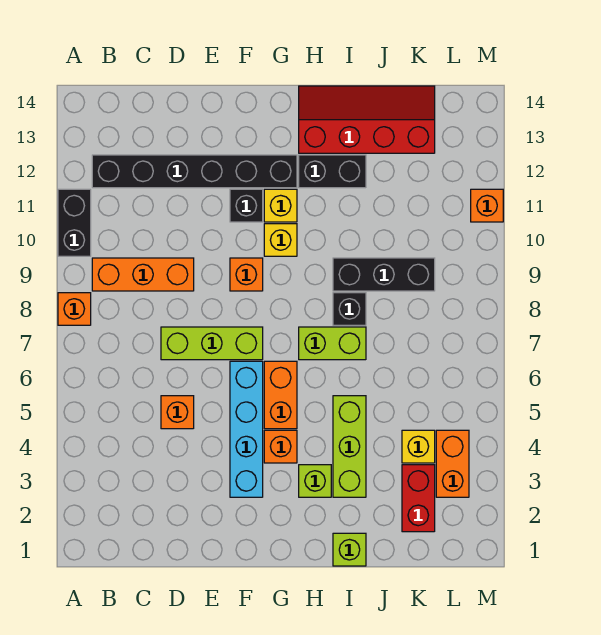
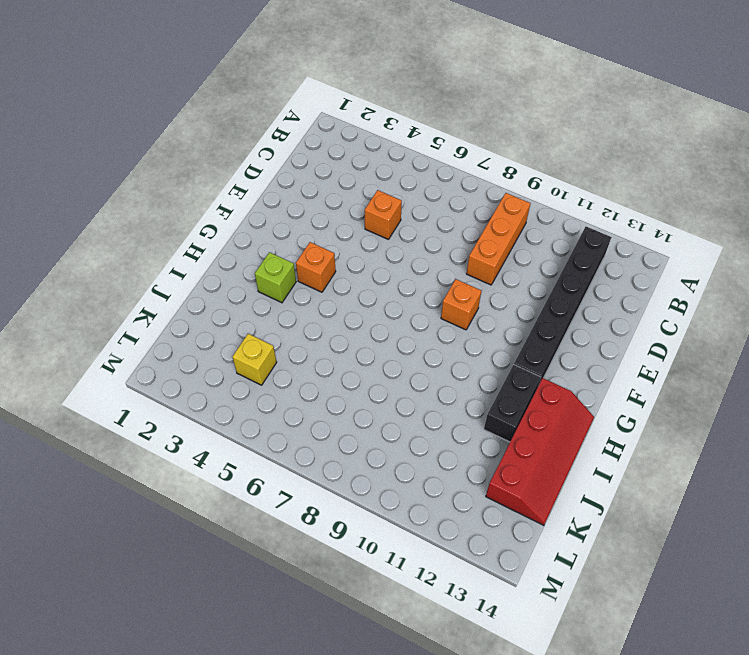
none -> orange 1x1 brick [58,293,91,325]
none -> black 1x2 brick [58,189,91,256]
none -> lime 1x3 brick [161,327,263,360]

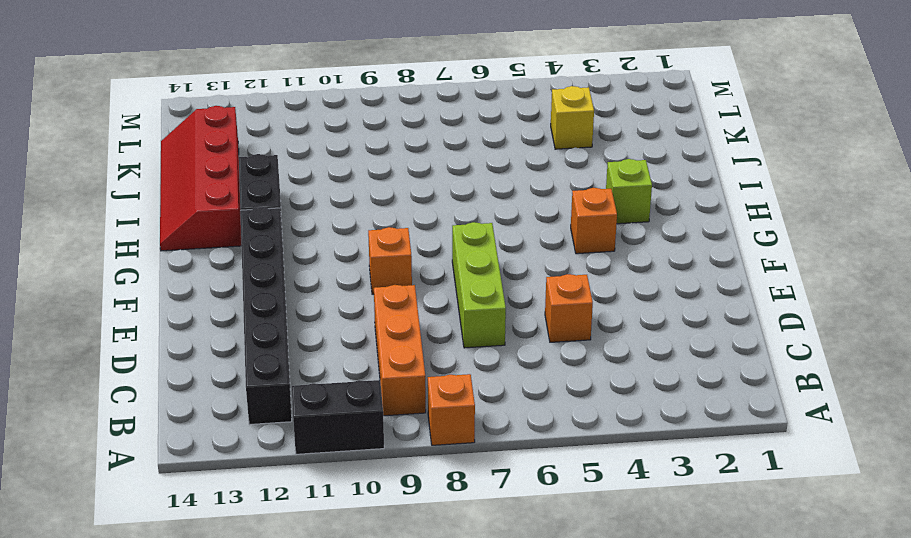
none -> cyan 1x4 brick [230,361,263,497]
none -> black 1x1 brick [230,189,263,222]
none -> orange 1x2 brick [264,361,297,429]

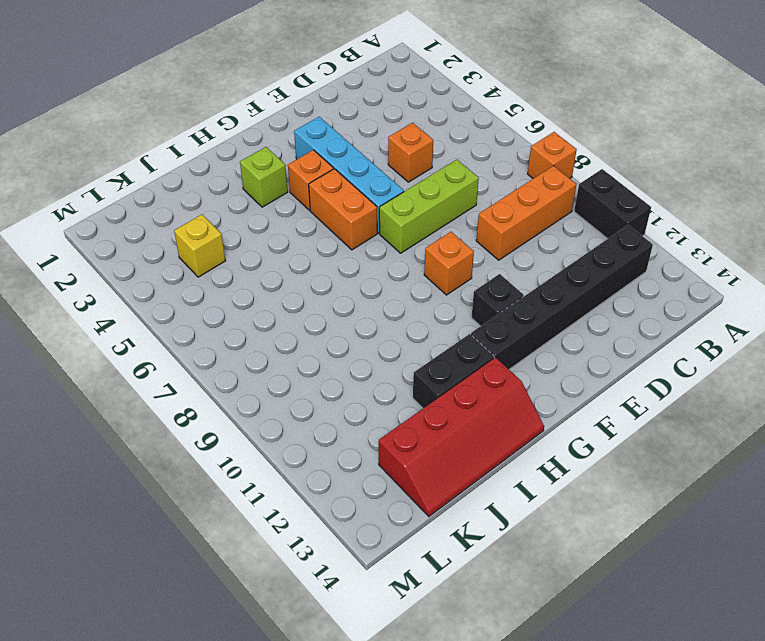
none -> yellow 1x1 brick [264,224,297,256]
none -> yellow 1x1 brick [264,189,297,222]
none -> lime 1x2 brick [299,327,366,360]

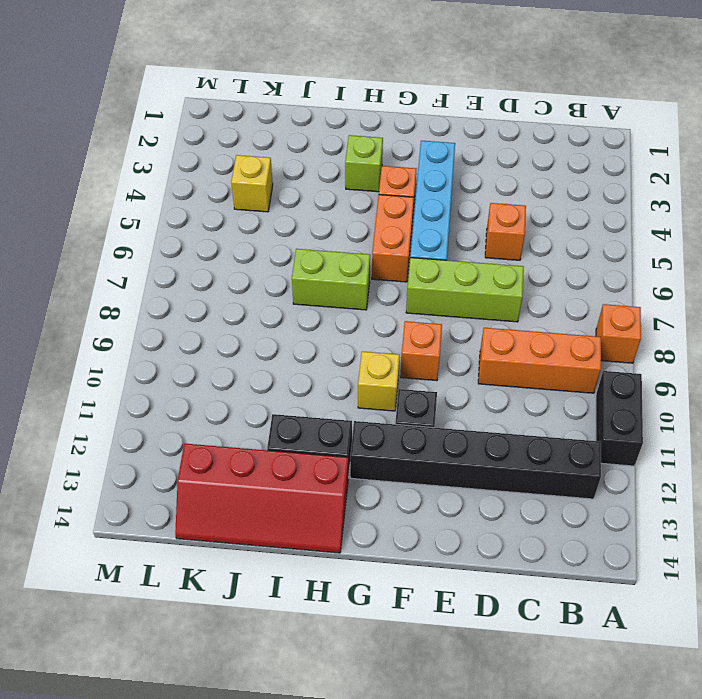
none -> yellow 1x1 brick [264,189,297,222]
none -> lime 1x1 brick [333,533,366,566]
none -> lime 1x3 brick [333,396,366,497]

